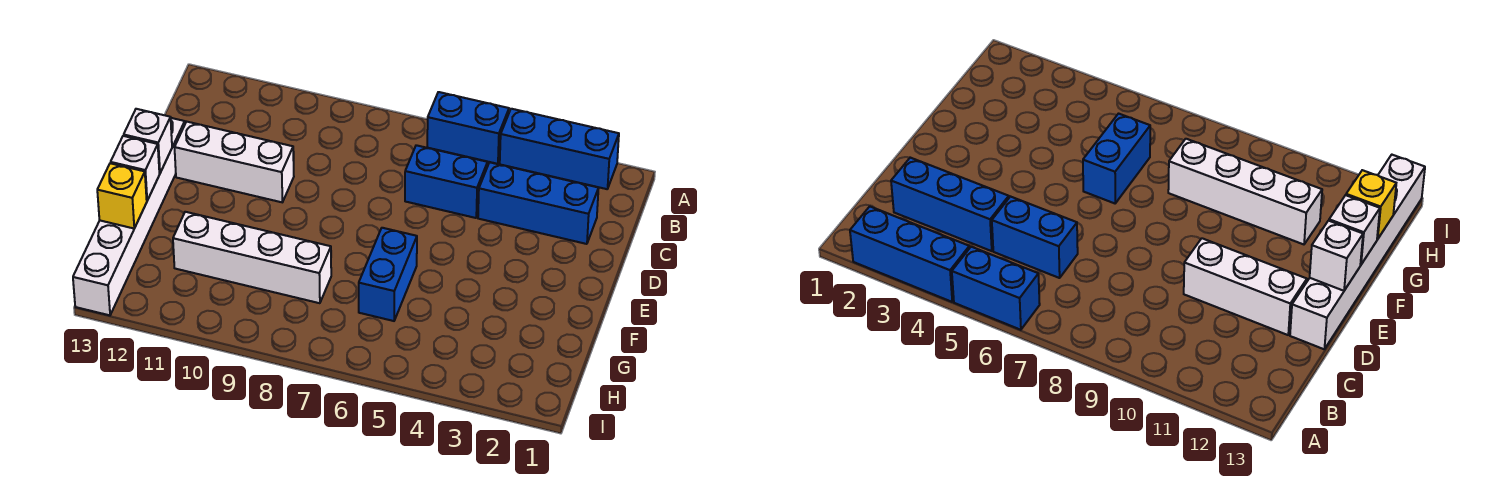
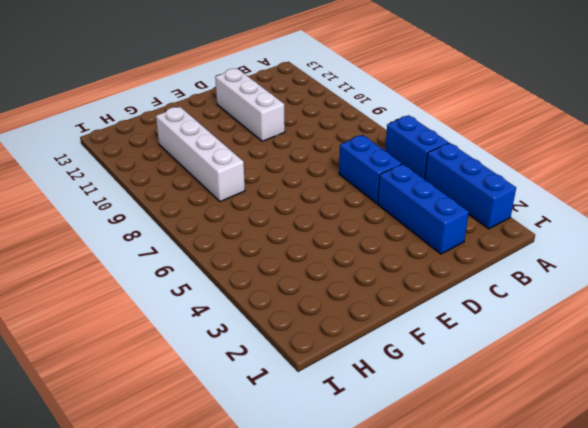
none -> white 1x6 brick [73,118,185,315]
none -> blue 1x2 brick [359,228,417,321]

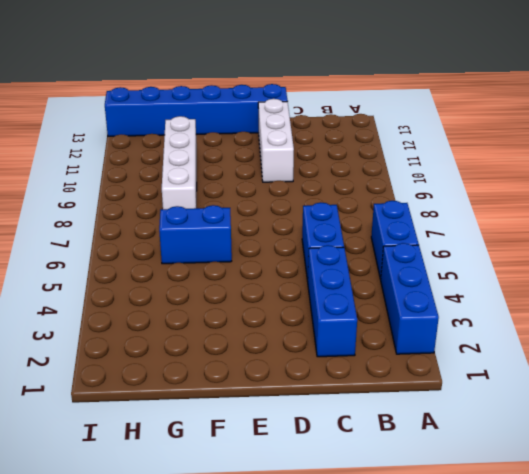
blue 1x6 brick [105,84,287,136] -> white 1x6 brick [73,118,185,315]
none -> white 1x1 brick [124,109,172,173]
none -> white 1x1 brick [111,136,159,200]

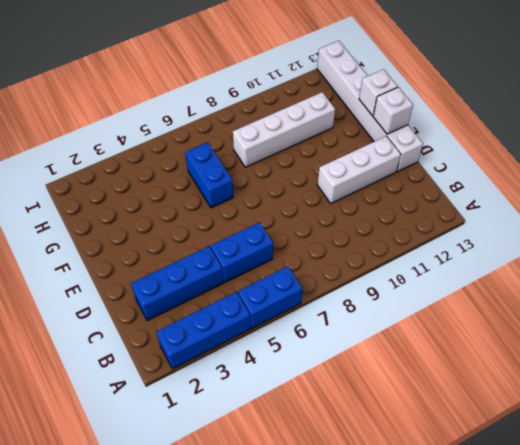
none -> yellow 1x1 brick [97,163,147,228]

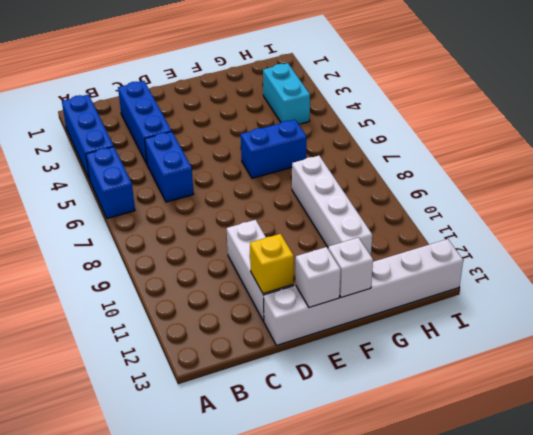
yellow 1x1 brick [250,234,294,294] -> yellow 1x1 brick moved to [97,163,147,228]
cyan 1x2 brick [263,63,310,124] -> none

